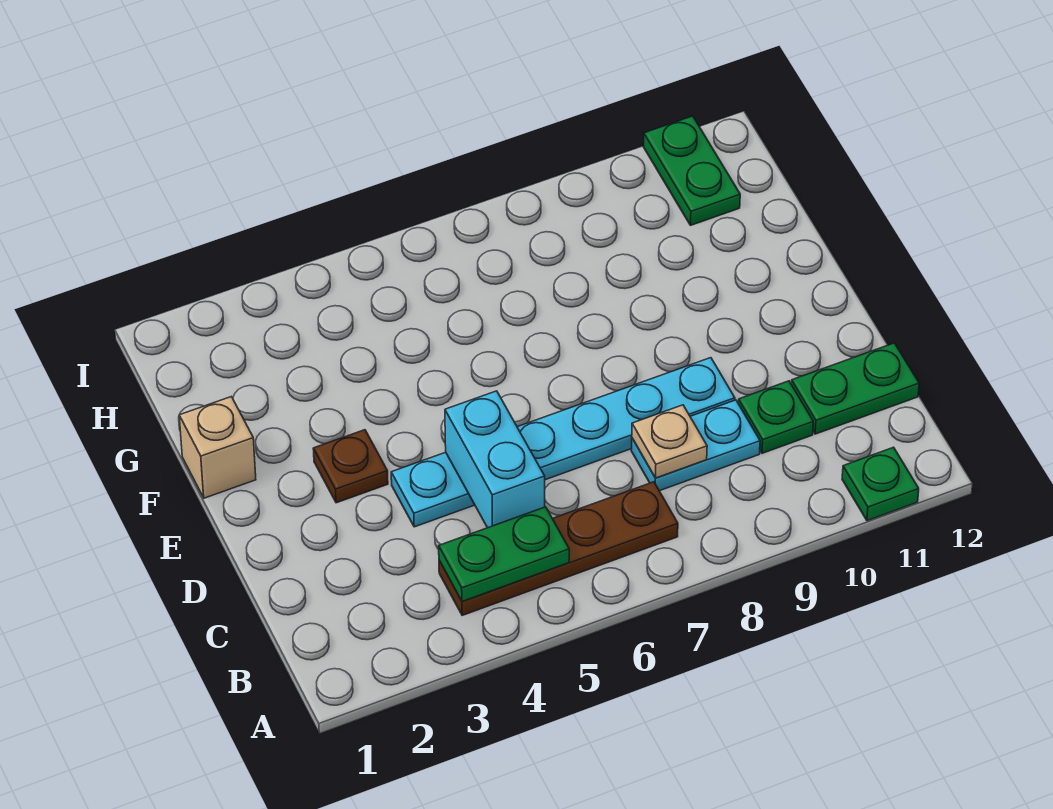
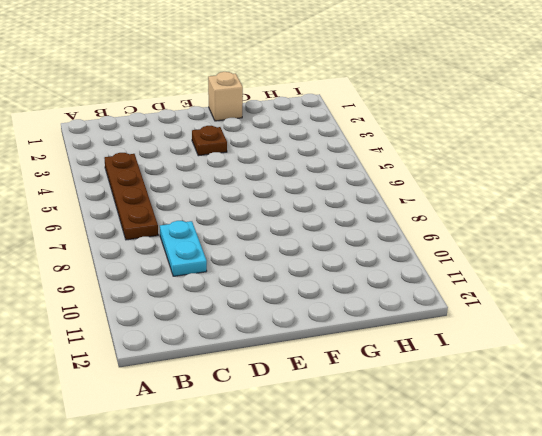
none -> green 1x1 plate [842,447,919,521]
none -> green 1x1 plate [738,381,813,453]
none -> green 1x2 plate [791,343,919,434]

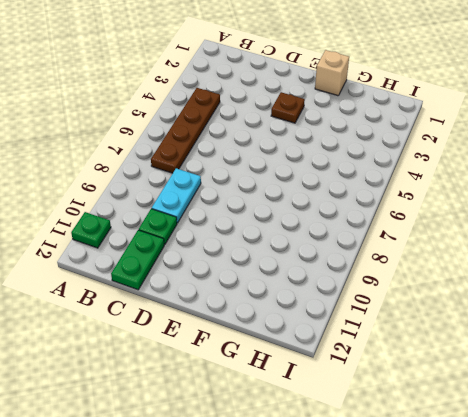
none -> cyan 1x6 plate [391,358,735,527]
none -> green 1x2 plate [643,116,740,225]
none -> green 1x2 plate [439,507,569,601]

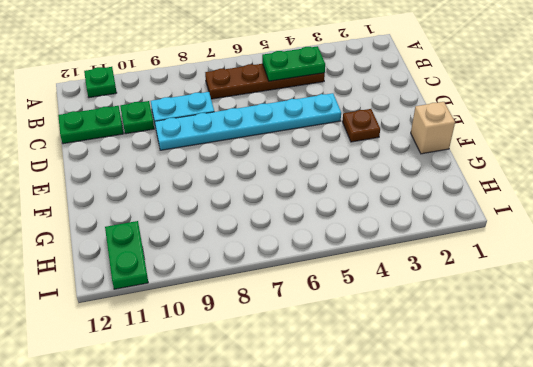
none -> cyan 1x2 brick [445,391,545,528]
none -> tan 1x1 plate [632,405,707,478]

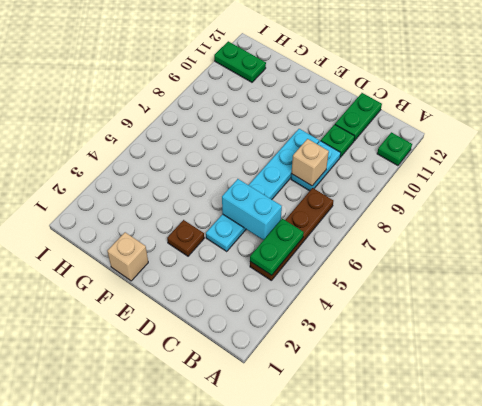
tan 1x1 brick [291,139,329,186] -> tan 1x1 plate [632,405,707,478]

